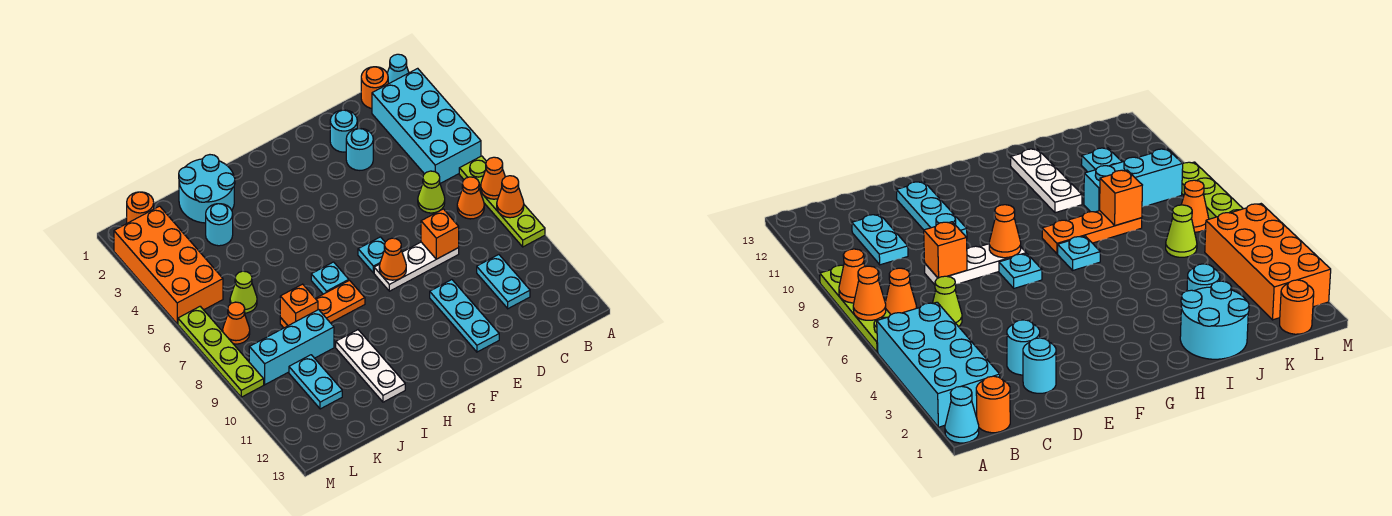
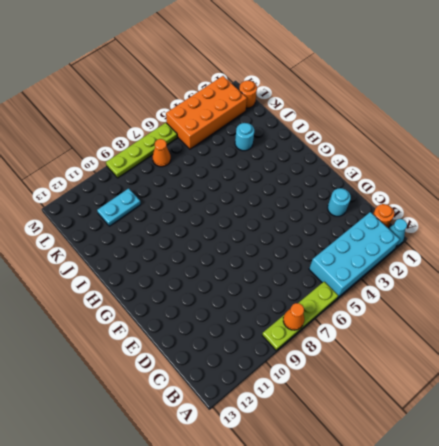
none -> orange 1x1 cone [457,177,484,219]
none -> lime 1x1 cone [418,171,445,213]
none -> cyan 1x2 plate [477,255,530,309]

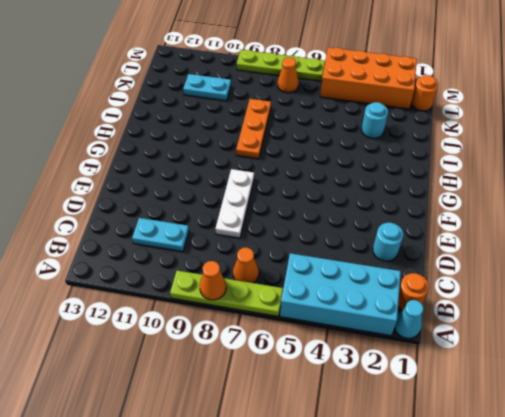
none -> lime 1x1 cone [418,171,445,213]
none -> cyan 1x1 round brick [346,128,373,170]
none -> cyan 1x3 plate [430,280,499,352]

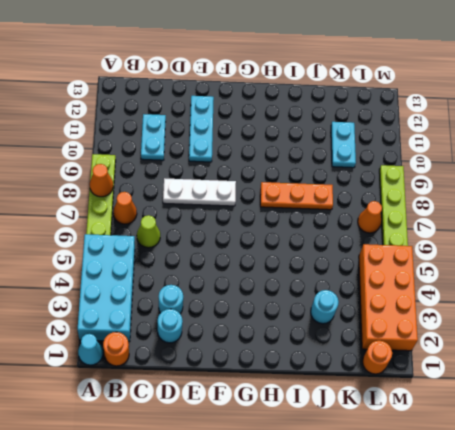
none -> cyan 1x1 plate [358,237,385,273]
none -> cyan 1x1 plate [311,262,349,294]
none -> cyan 2x2 round brick [179,155,235,223]

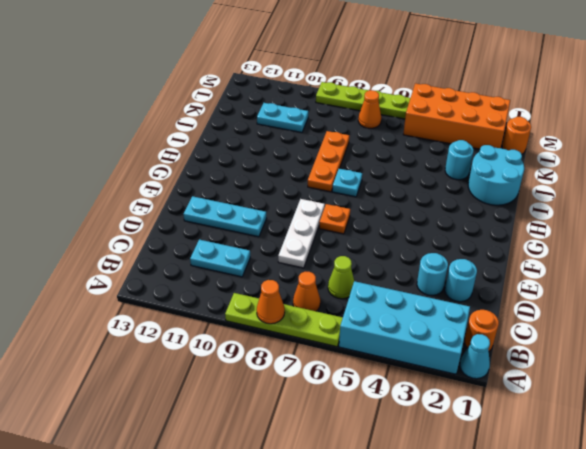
orange 1x1 plate [319,204,350,234] -> cyan 1x1 plate [358,237,385,273]
none -> white 1x3 plate [336,330,405,402]
none -> cyan 1x3 brick [249,310,334,385]
none -> lime 1x1 cone [230,271,257,313]

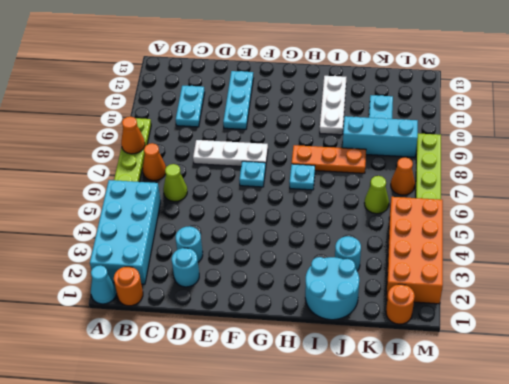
none -> orange 1x1 cone [481,157,505,199]
none -> orange 1x1 brick [421,209,459,259]
none -> orange 1x1 cone [379,238,406,280]

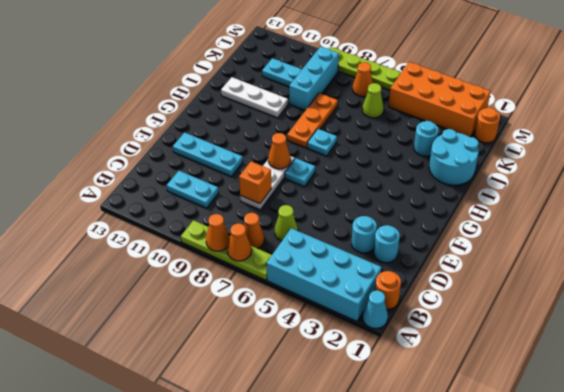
none -> orange 1x1 brick [280,284,318,326]

